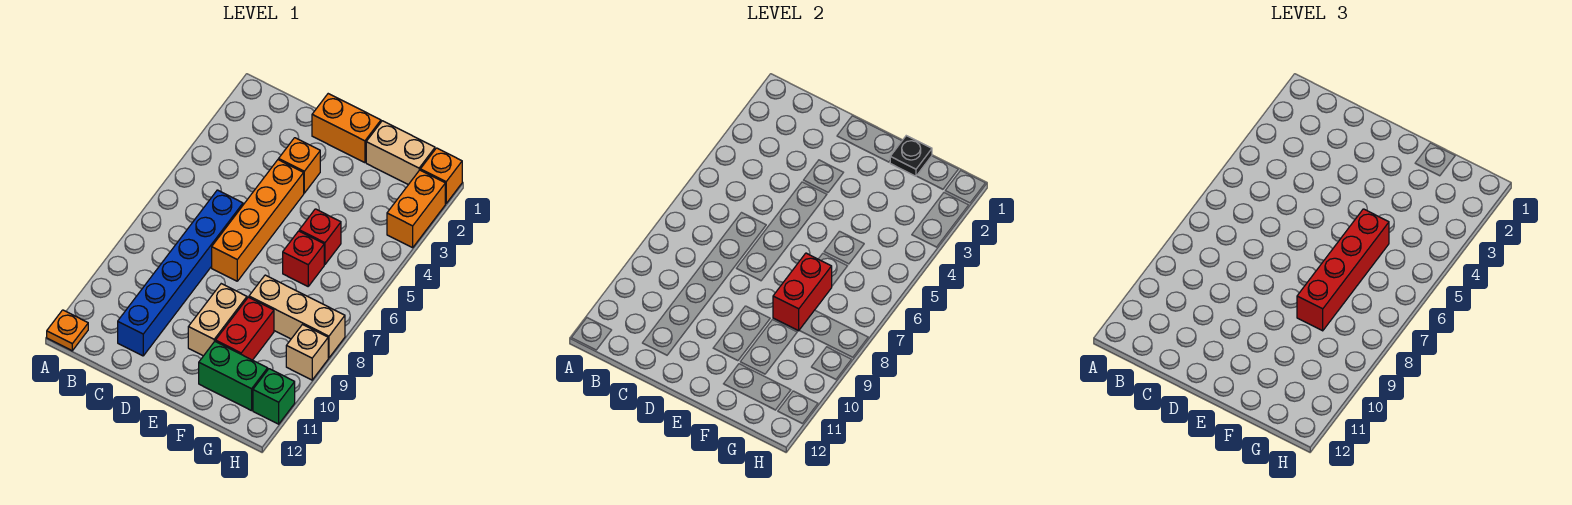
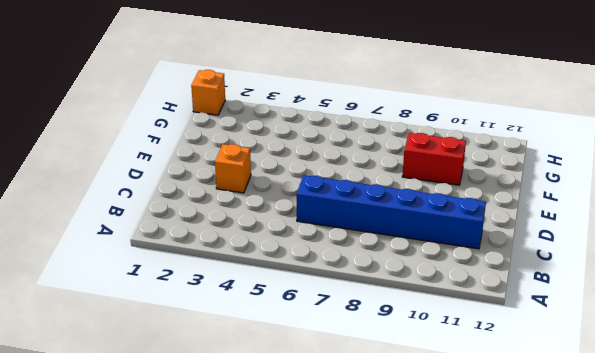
none -> orange 1x1 plate [47,310,88,351]
none -> orange 1x2 brick [312,94,381,163]
none -> orange 1x4 brick [212,160,304,281]

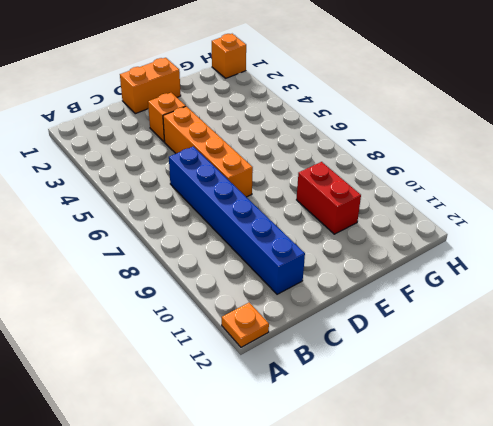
none -> tan 1x2 brick [188,284,247,356]
none -> tan 1x2 brick [366,121,435,185]
none -> red 1x1 brick [299,209,341,264]

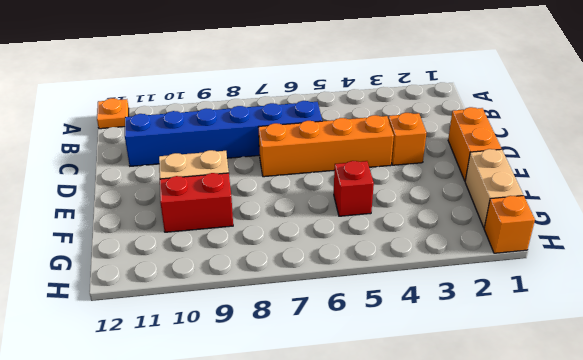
none -> red 1x1 brick [283,231,324,286]
none -> tan 1x3 brick [249,275,345,358]
none -> green 1x2 brick [199,341,268,411]

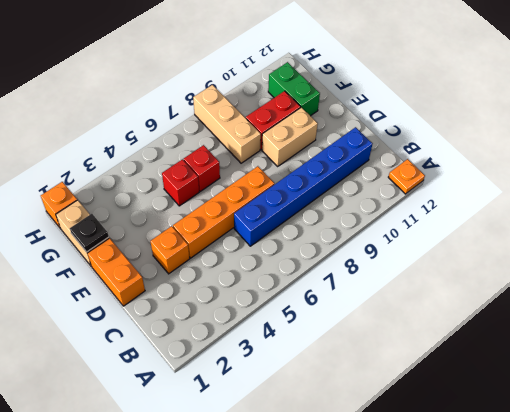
none -> orange 1x2 brick [387,170,445,248]
none -> tan 1x1 brick [286,325,328,380]
none -> green 1x1 brick [253,369,295,424]

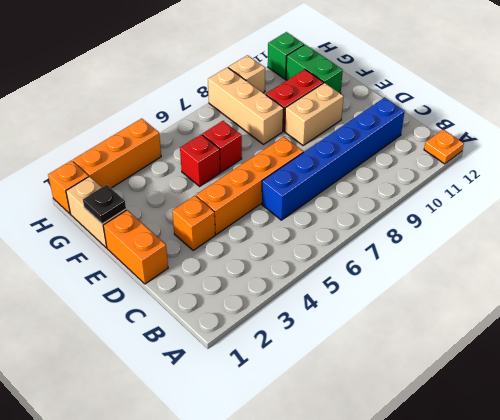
orange 1x3 brick [73,119,161,188] -> orange 1x2 brick [387,170,445,248]
none -> red 1x2 brick [773,253,832,331]
none -> red 1x4 brick [1297,209,1389,331]

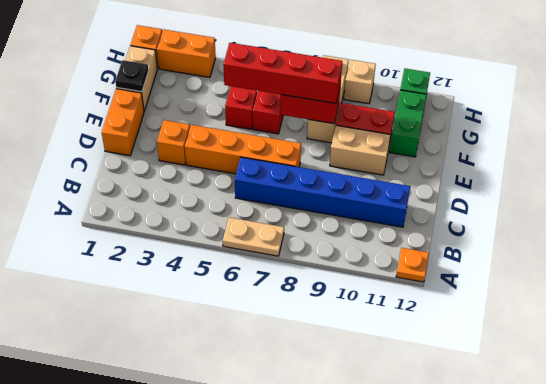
tan 1x2 plate [223,217,284,256] -> none

